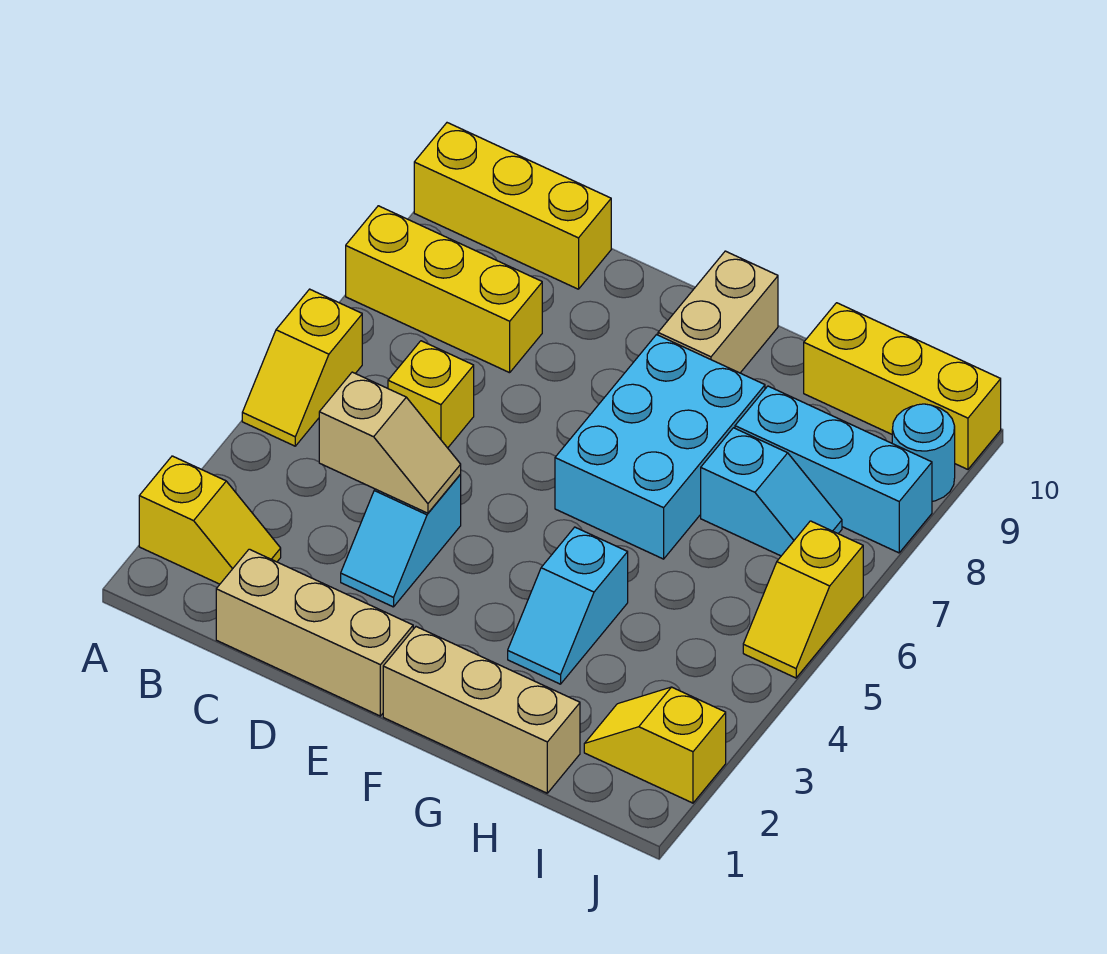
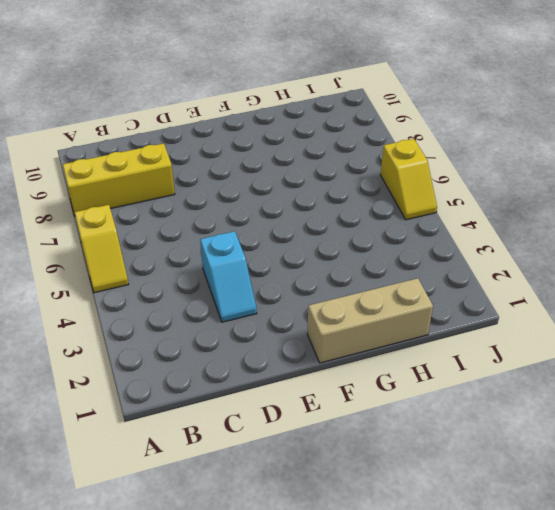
none -> yellow 1x2 slope [139,456,281,584]
none -> yellow 1x3 brick [414,123,611,289]
none -> tan 1x3 brick [216,549,413,716]

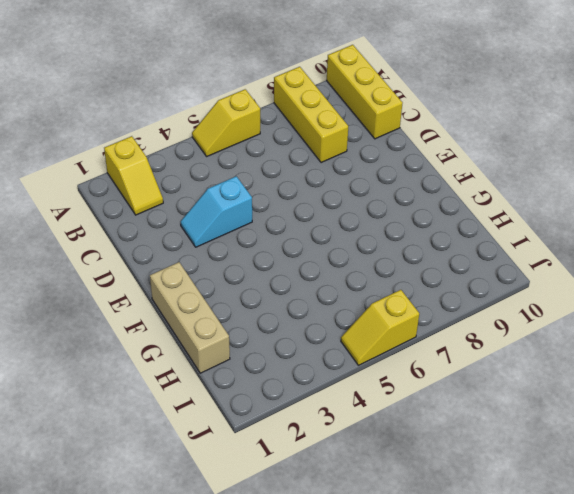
none -> tan 1x3 brick [216,549,413,716]
none -> yellow 1x1 brick [388,341,474,448]
none -> cyan 2x3 brick [555,335,765,559]

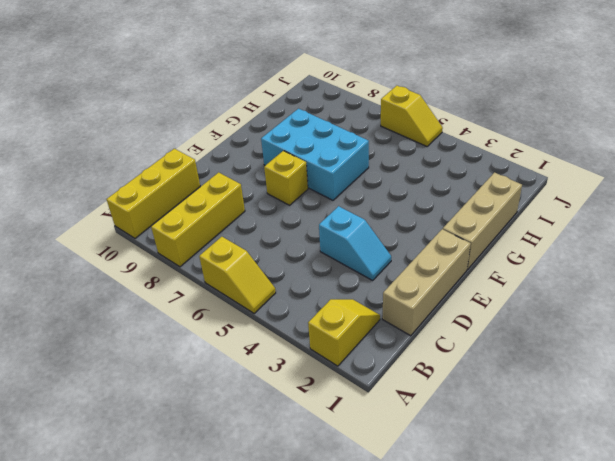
yellow 1x1 brick [264,151,308,205] -> yellow 1x1 brick moved to [388,341,474,448]
none -> tan 1x2 brick [658,251,778,373]
none -> cyan 1x2 slope [508,527,628,684]
none -> cyan 1x2 slope [701,428,842,556]

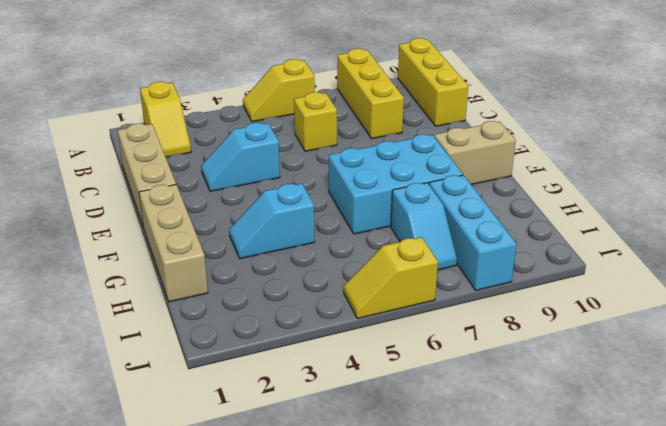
none -> yellow 1x3 brick [804,303,1001,469]
none -> yellow 1x2 slope [584,687,726,803]
none -> cyan 1x1 round brick [892,404,955,501]

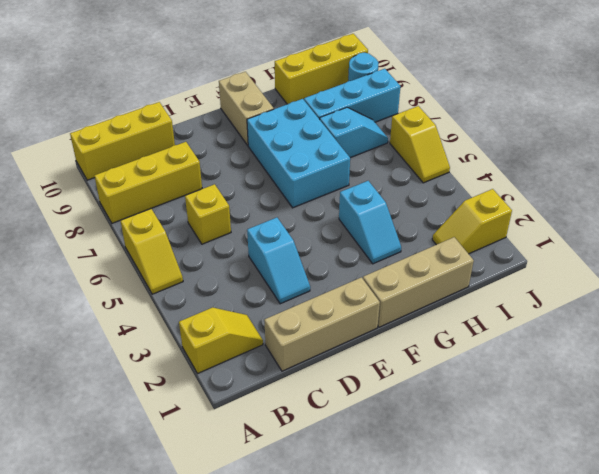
none -> tan 1x2 slope [319,372,461,513]

